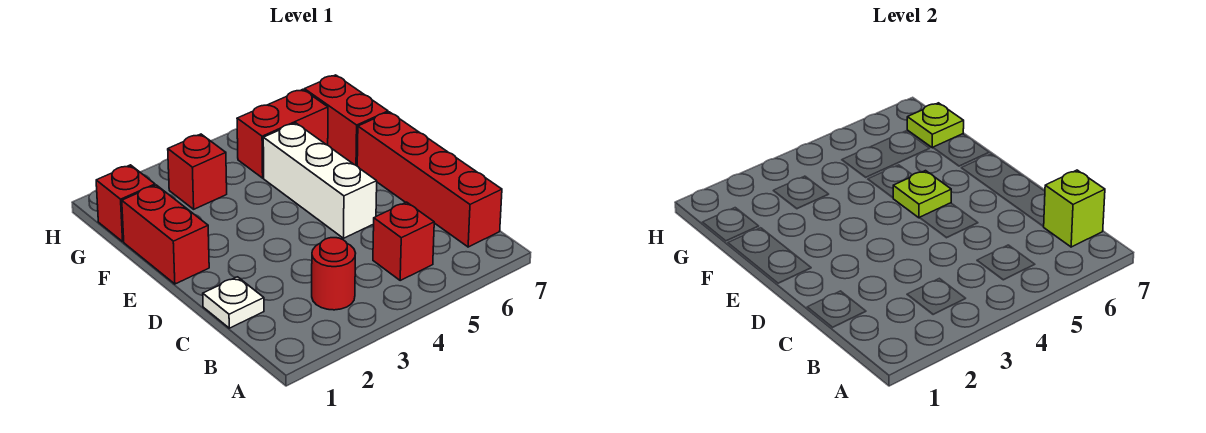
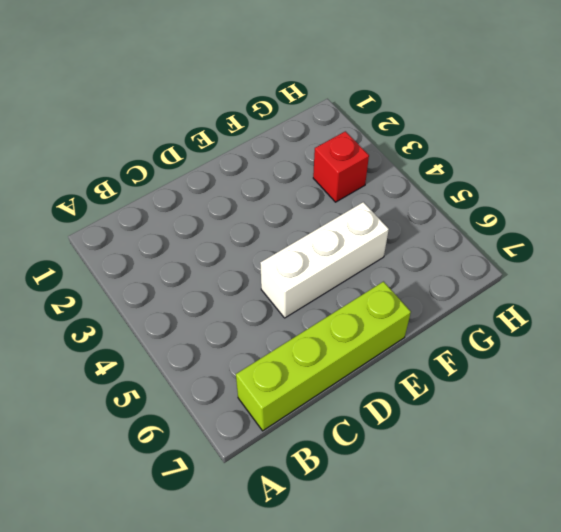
lime 1x4 brick [236,282,411,431] -> red 1x4 brick [357,112,502,247]
none -> red 1x1 round brick [312,238,356,310]
none -> red 1x1 brick [373,202,434,280]
none -> white 1x1 plate [203,277,264,328]

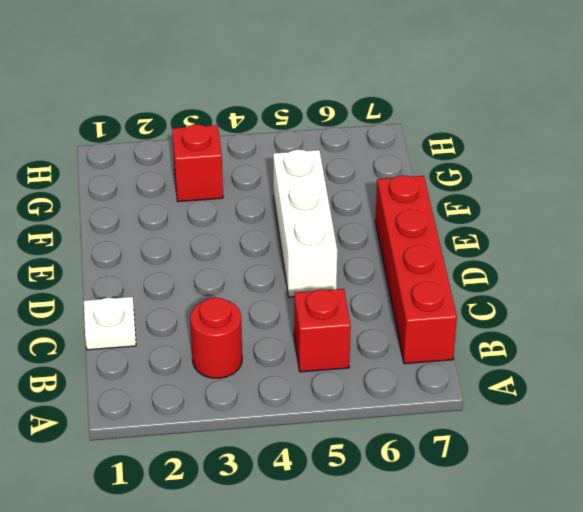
none -> red 1x2 brick [122,185,209,284]
none -> red 1x2 brick [304,75,388,166]
none -> red 1x1 brick [96,165,155,242]

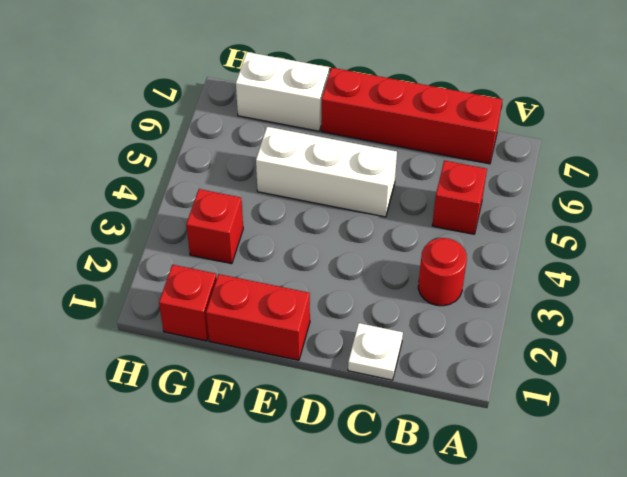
white 1x2 brick [236,52,329,131] -> red 1x2 brick [304,75,388,166]
none -> red 1x2 brick [237,89,328,178]
none -> lime 1x1 brick [1043,170,1105,247]
none -> lime 1x1 plate [893,171,951,218]

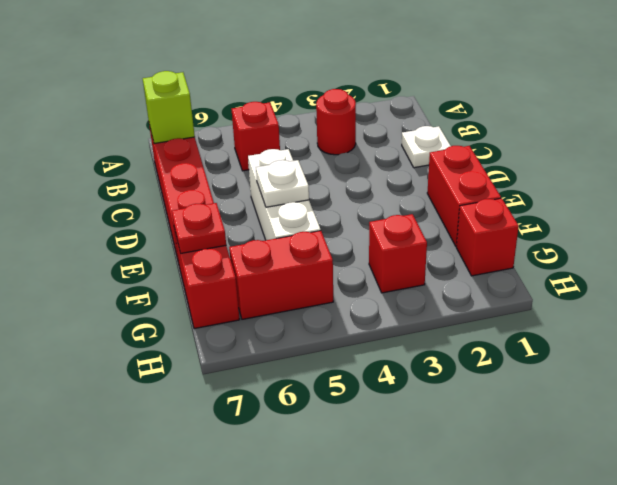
white 1x1 plate [256,160,309,207] -> lime 1x1 plate [893,171,951,218]
red 1x1 plate [172,203,226,253] -> none
none -> lime 1x1 plate [907,103,964,148]

